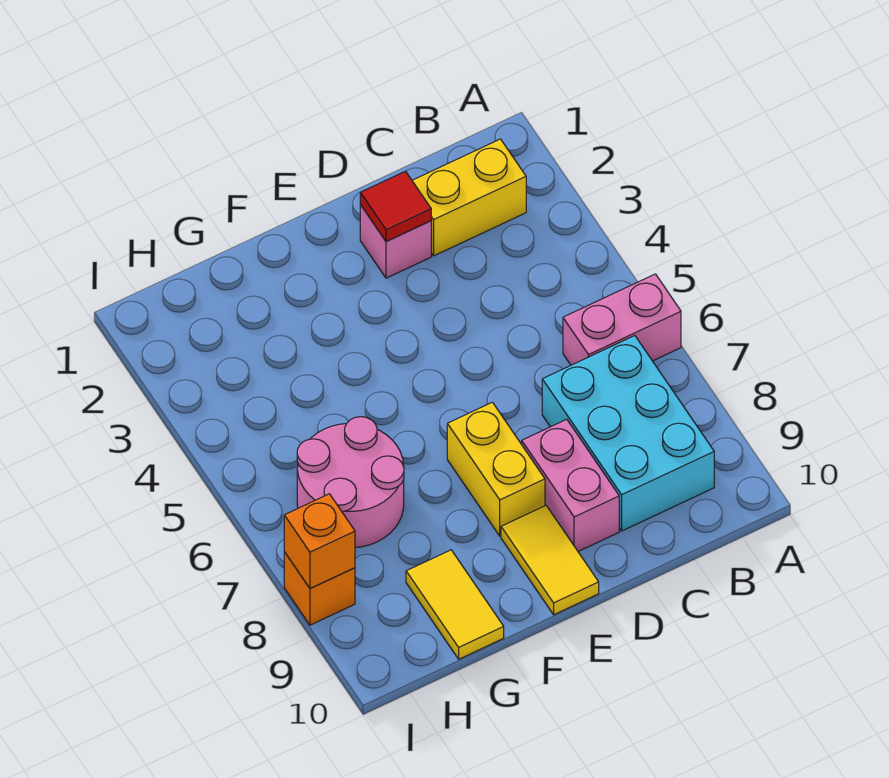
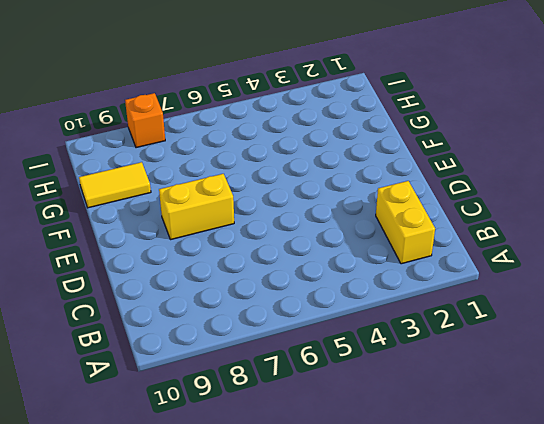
none -> pink 1x2 brick [563,274,681,365]
none -> cyan 2x3 brick [542,336,714,531]
none -> pink 1x1 brick [360,205,431,278]

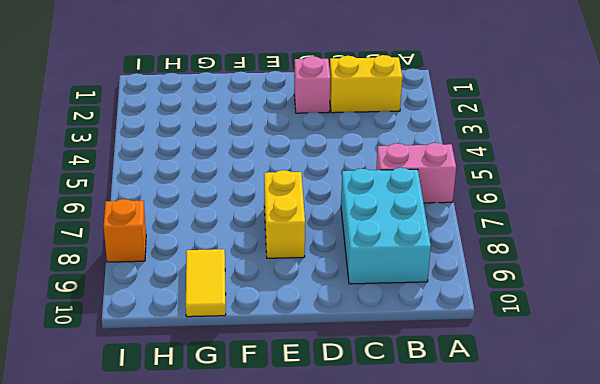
none -> pink 1x2 brick [522,419,619,551]
none -> yellow 1x2 tile [501,506,599,615]
none -> pink 2x2 round brick [297,417,404,548]

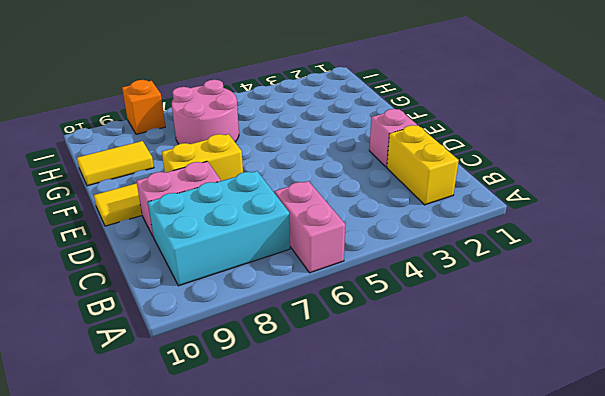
none -> red 1x1 tile [360,171,431,242]
none -> orange 1x1 brick [284,494,355,589]

